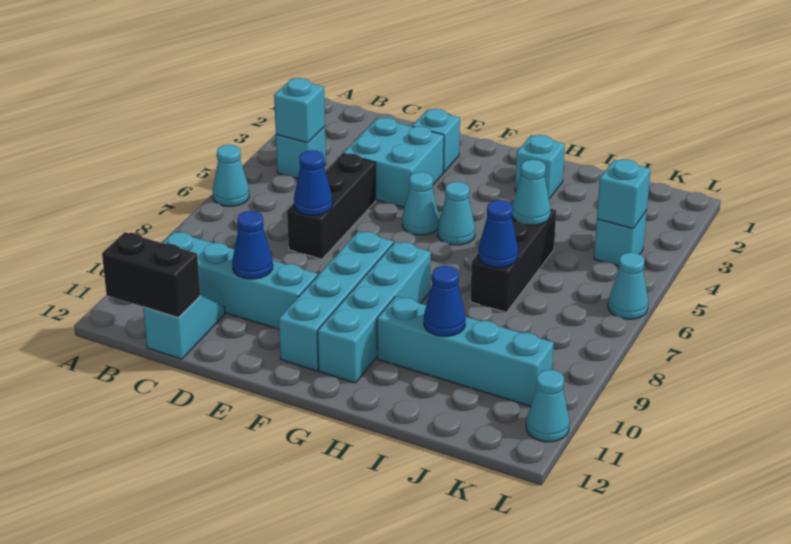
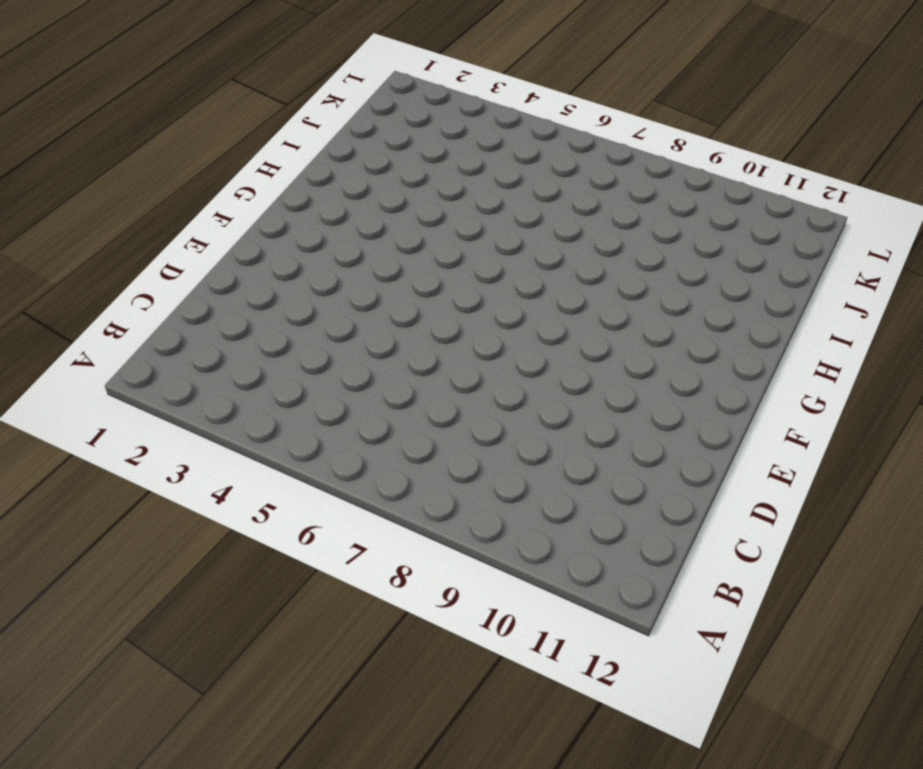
none -> cyan 1x1 cone [213,145,249,206]
none -> cyan 1x1 brick [276,126,326,179]
none -> cyan 1x4 brick [163,232,318,329]

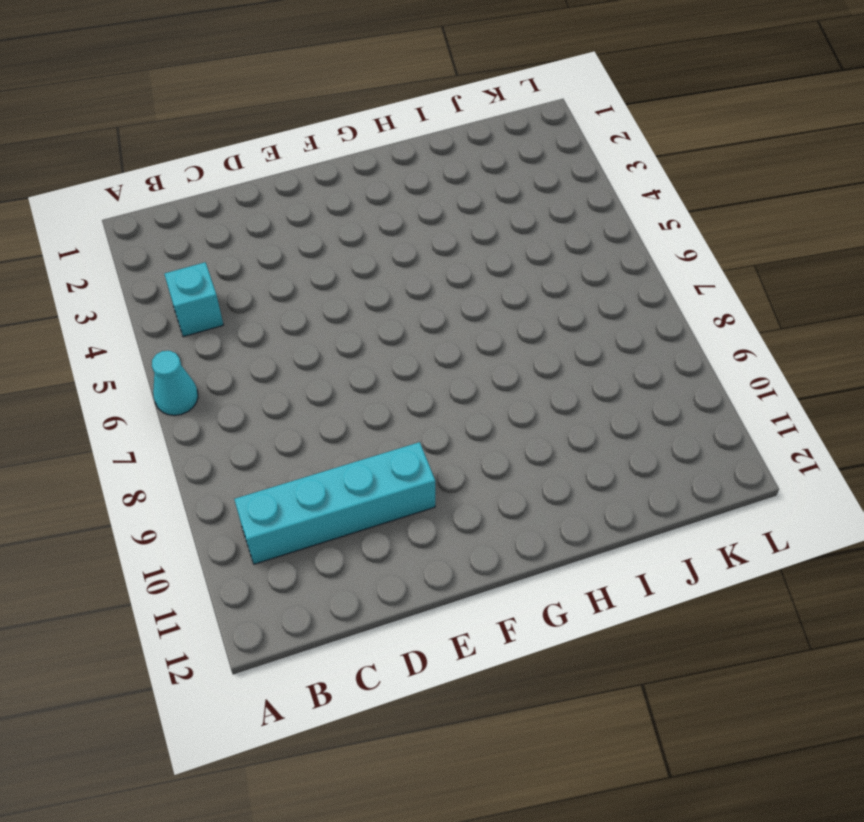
none -> cyan 1x2 slope [143,295,225,359]
none -> cyan 2x2 brick [343,118,444,208]
none -> black 1x3 brick [287,153,376,259]

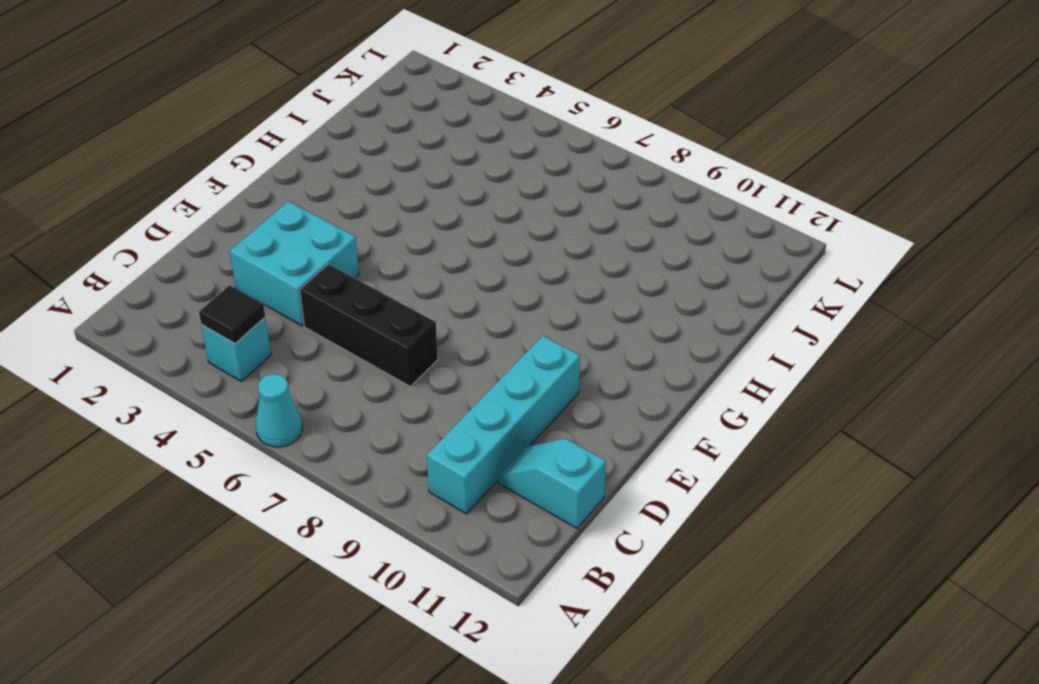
black 1x1 tile [199,285,265,344] -> cyan 1x1 brick [274,78,325,143]
none -> cyan 1x1 brick [412,109,460,172]
none -> cyan 1x1 cone [402,172,439,235]
none -> cyan 1x4 brick [279,231,393,371]

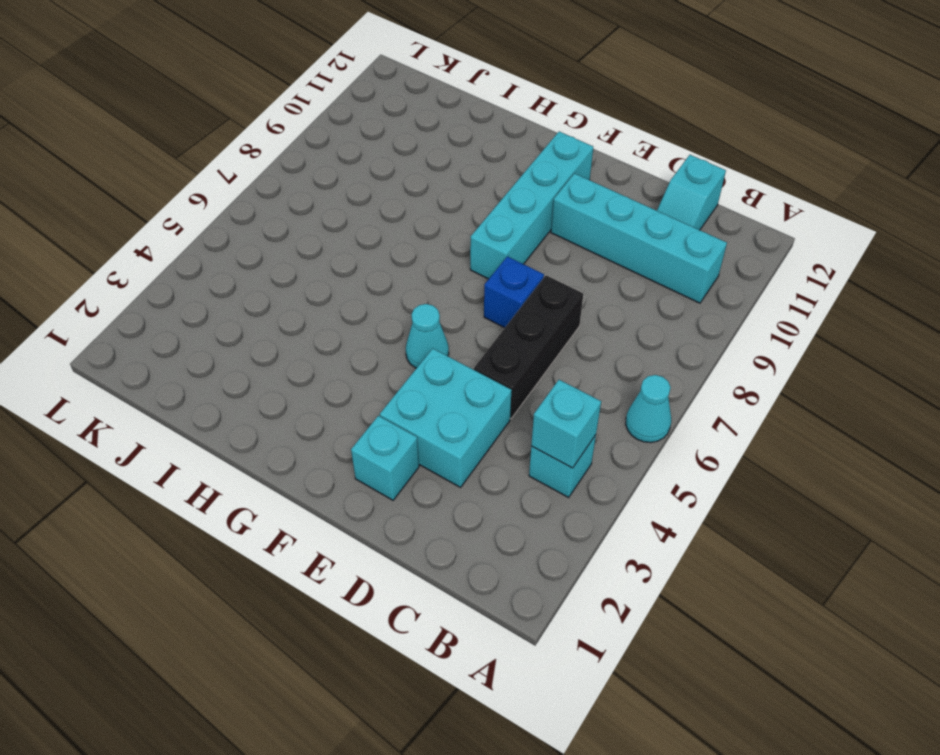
blue 1x1 brick [484,256,544,328] -> none
none -> cyan 1x1 cone [438,182,475,245]
none -> cyan 1x4 brick [317,242,431,383]
none -> cyan 1x1 brick [515,135,565,199]

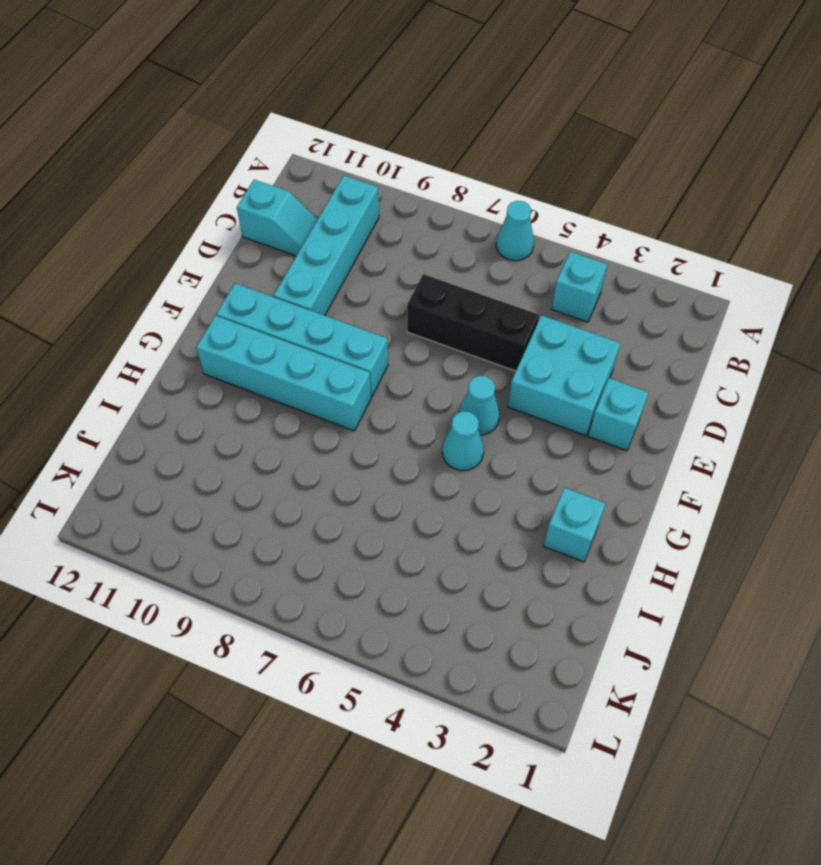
none -> cyan 1x4 brick [377,296,554,406]
none -> black 1x3 brick [470,209,556,312]
none -> cyan 1x1 brick [594,210,647,266]

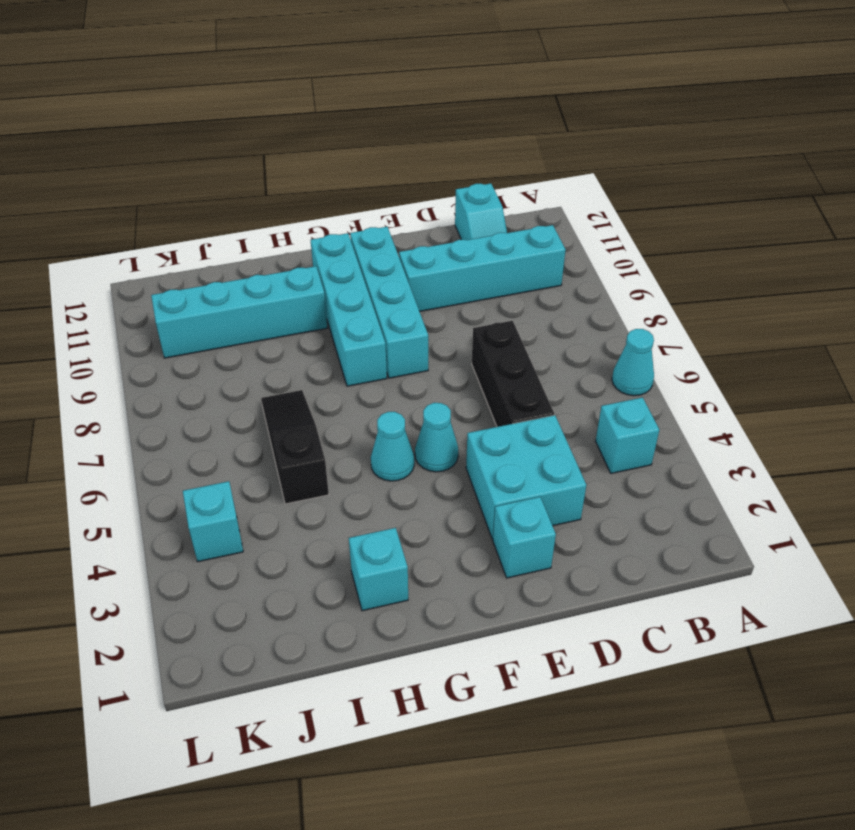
black 1x3 slope [261,390,329,504] -> black 1x3 brick [470,209,556,312]
none -> cyan 1x1 cone [608,252,648,319]
none -> cyan 1x1 cone [526,370,569,442]
none -> cyan 1x1 brick [274,78,325,143]

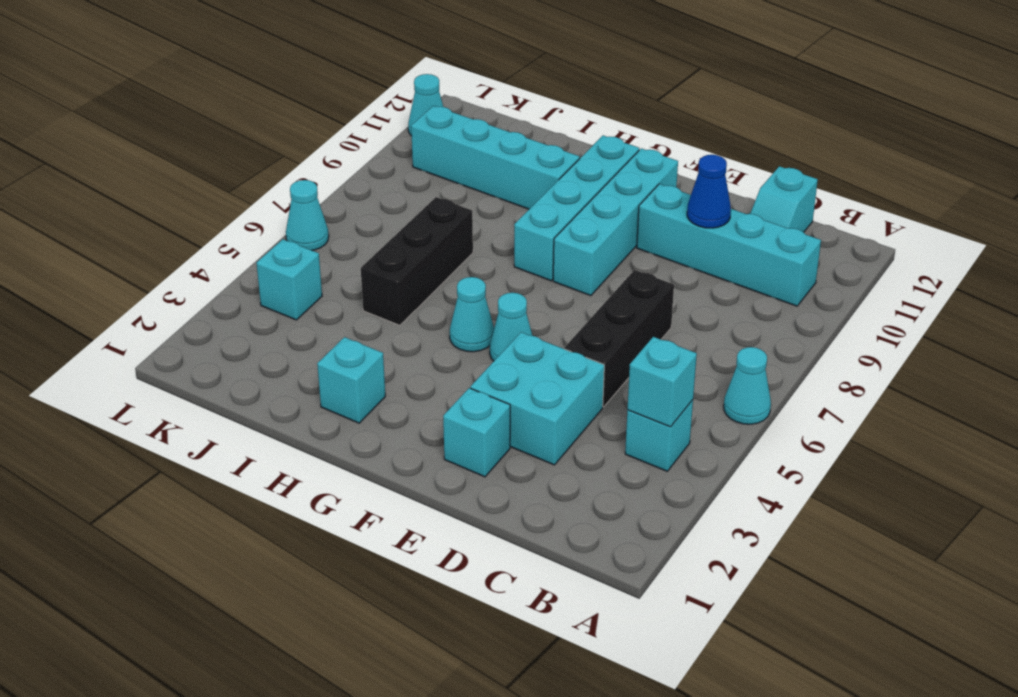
none -> black 1x2 brick [102,232,200,318]
none -> blue 1x1 cone [294,150,332,215]
none -> cyan 1x1 cone [512,160,551,225]

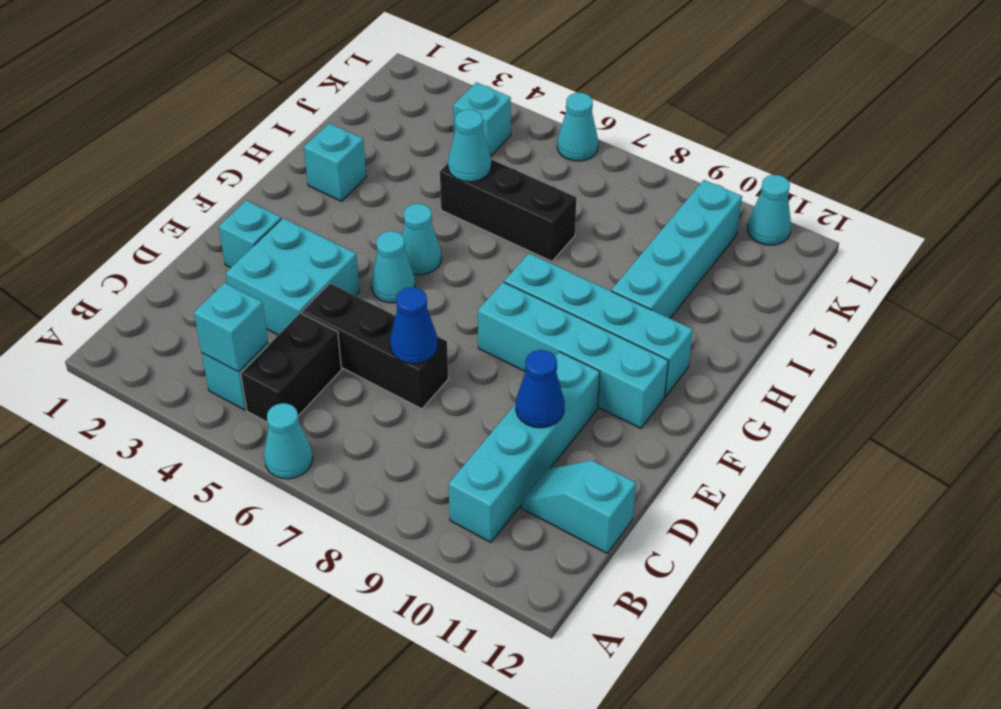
black 1x2 brick [241,313,342,422] -> black 1x2 brick moved to [102,232,200,318]
none -> blue 1x1 cone [478,200,518,267]
none -> blue 1x1 cone [424,266,466,336]
none -> cyan 1x1 brick [597,159,651,229]

